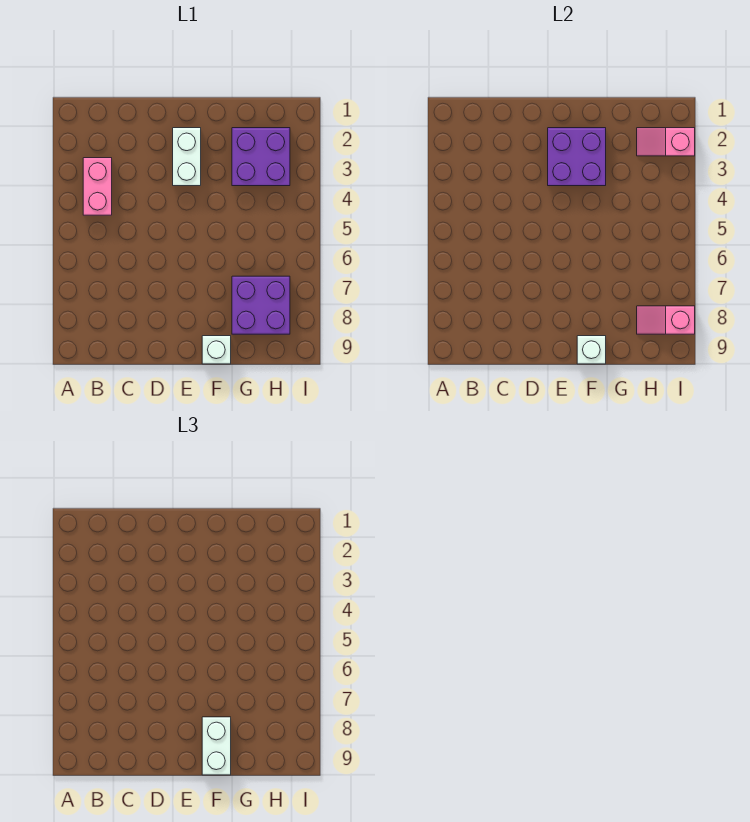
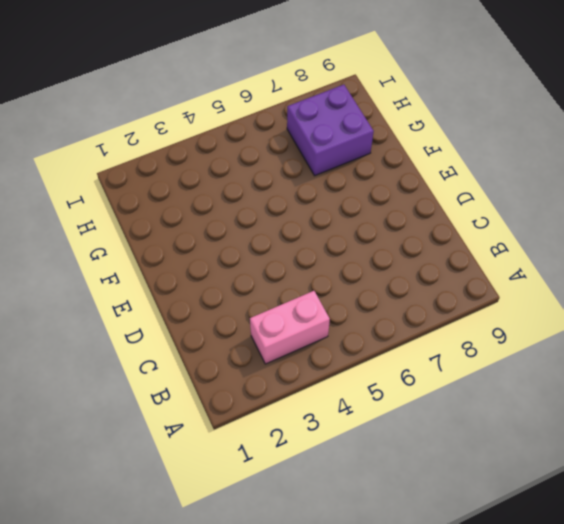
none -> white 1x2 brick [173,128,201,186]
none -> white 1x1 brick [202,336,231,364]

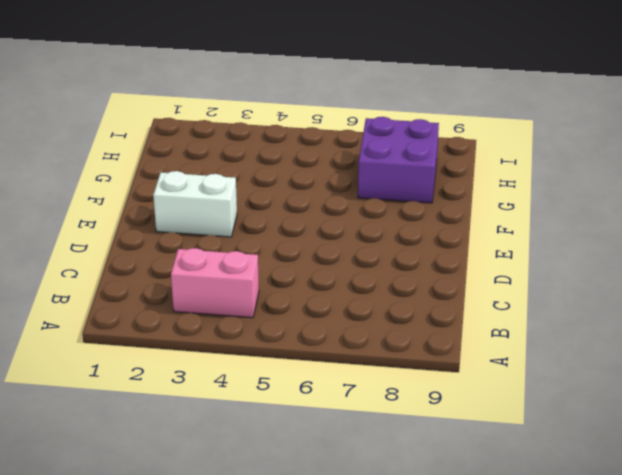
none -> white 1x1 brick [202,336,231,364]
none -> purple 2x2 brick [232,128,290,186]

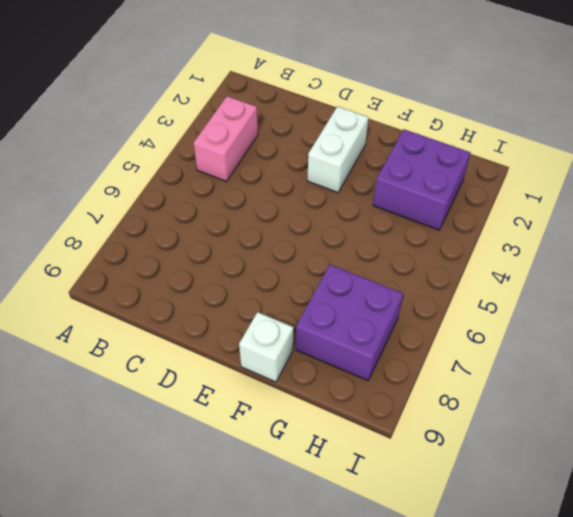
none -> purple 2x2 brick [548,128,606,186]
none -> white 1x1 brick [577,336,606,364]

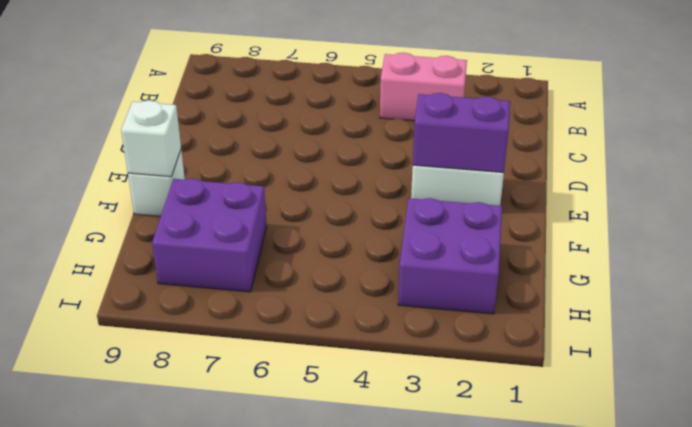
purple 1x2 brick [413,93,510,172] -> purple 2x2 brick [548,128,606,186]
none -> pink 1x2 slope [637,128,695,156]
none -> pink 1x2 slope [637,306,695,334]

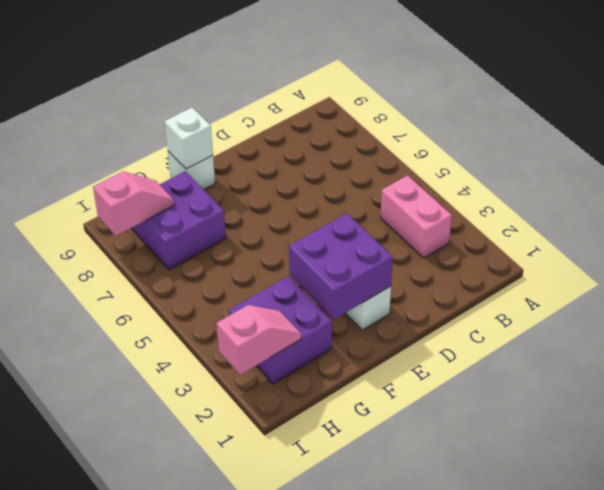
none -> white 1x2 brick [202,717,231,775]

